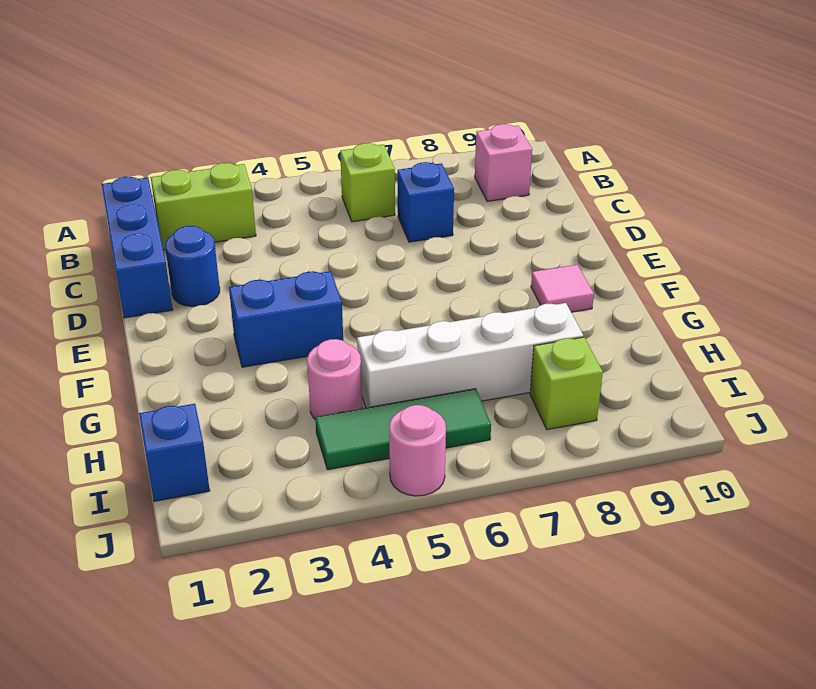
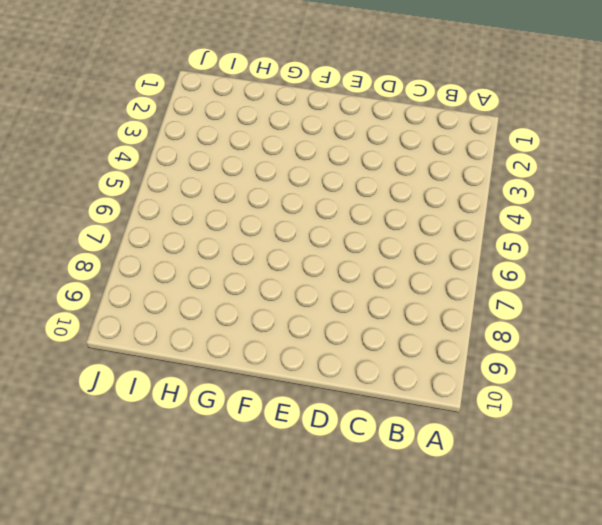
none -> blue 1x3 brick [102,177,173,318]
none -> lime 1x2 brick [151,163,256,250]
none -> lime 1x1 brick [340,143,395,222]

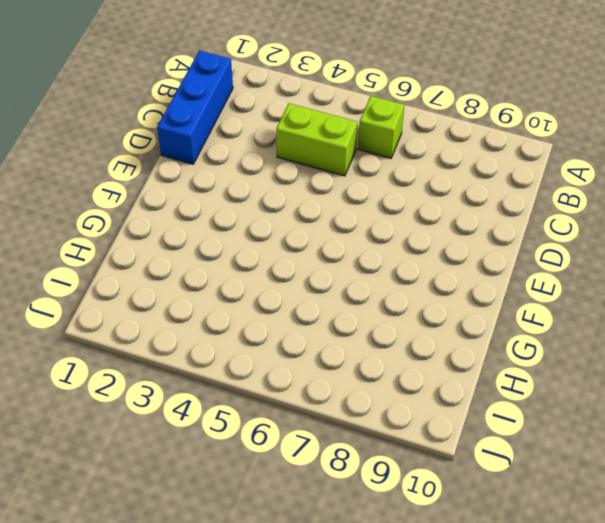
lime 1x2 brick [276,103,357,176] -> lime 1x2 brick moved to [151,163,256,250]
none -> pink 1x1 brick [475,124,532,201]
none -> blue 1x1 brick [398,162,454,242]
none -> blue 1x1 round brick [165,226,220,307]

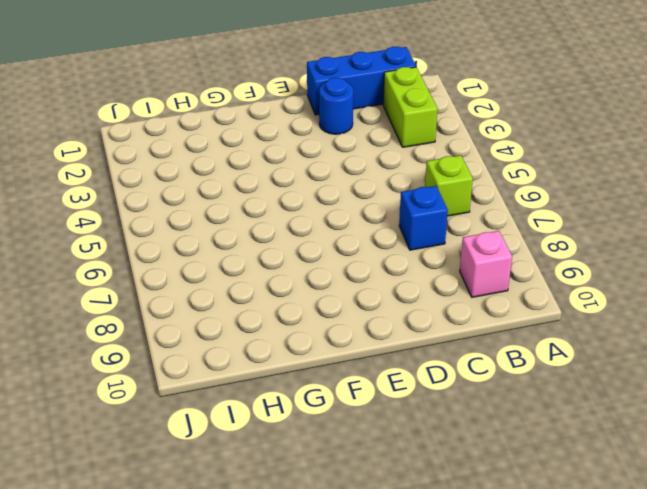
none -> blue 1x2 brick [229,271,343,367]
none -> pink 1x1 tile [531,265,594,312]
none -> pink 1x1 round brick [307,339,362,419]

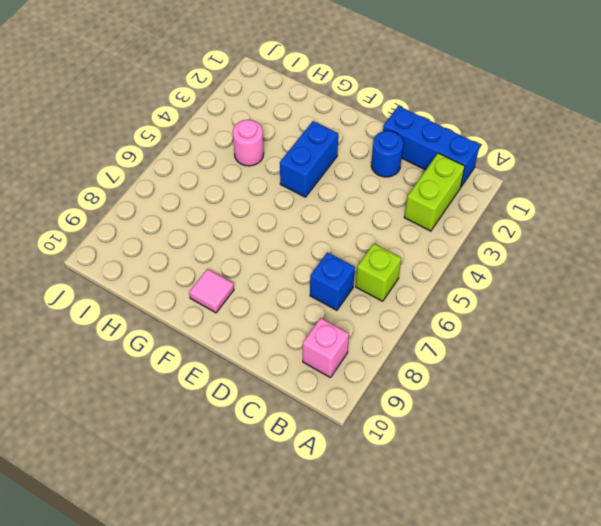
none -> white 1x4 brick [357,303,583,408]
none -> blue 1x1 brick [139,404,210,501]
none -> green 1x3 tile [315,389,491,470]

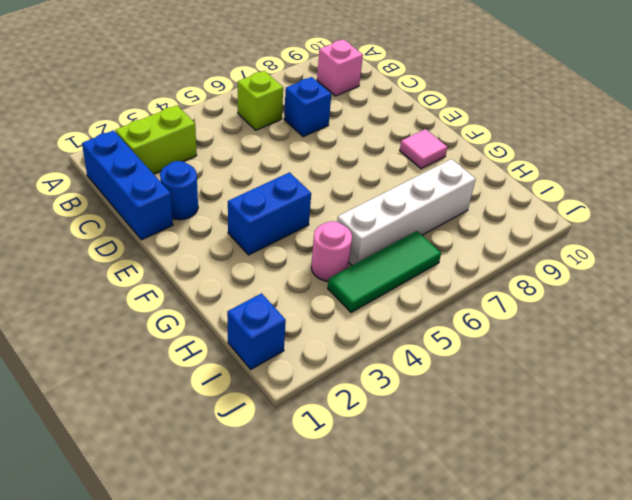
none -> lime 1x1 brick [530,337,603,430]
none -> pink 1x1 round brick [389,405,446,496]

